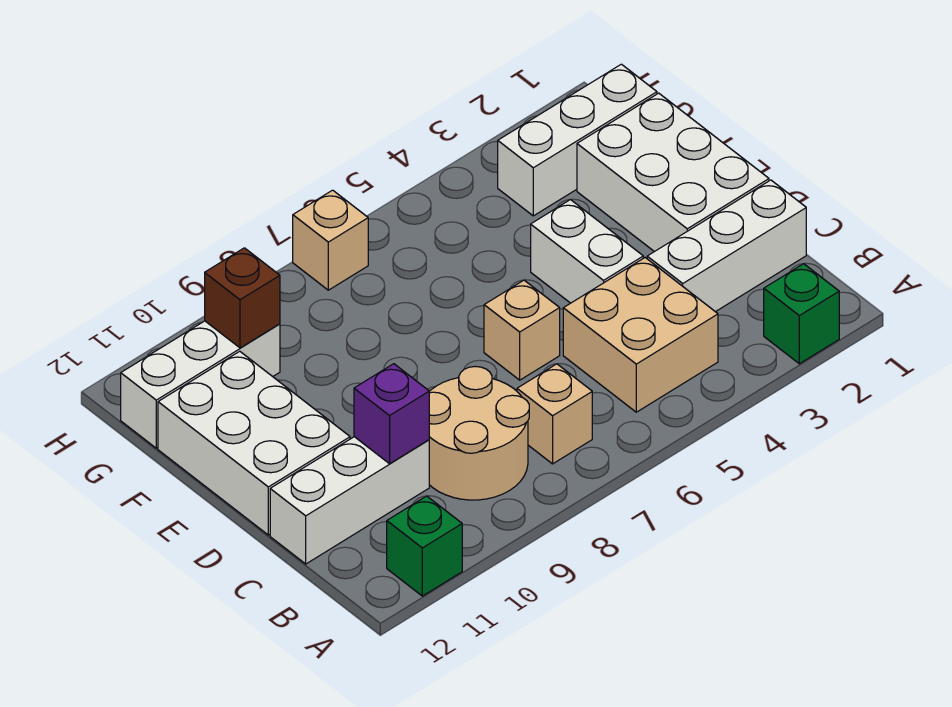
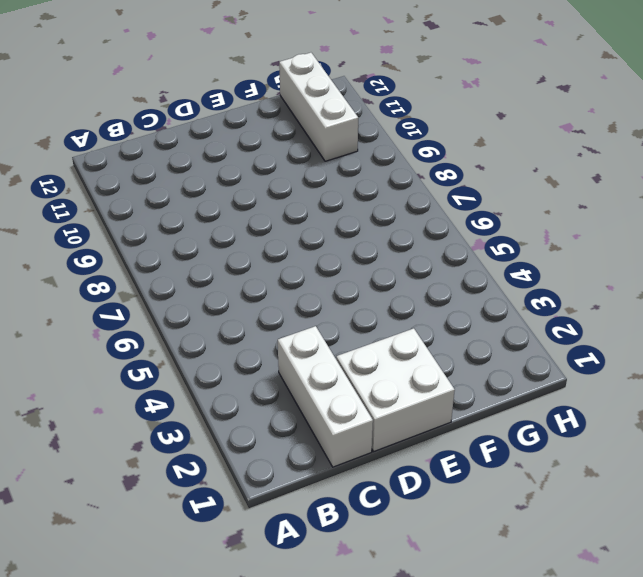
white 2x2 brick [336,328,455,451] -> white 2x3 brick [577,93,769,252]
none -> green 1x1 brick [764,264,839,364]
none -> green 1x1 brick [387,496,462,596]
none -> tan 2x2 brick [563,258,718,412]

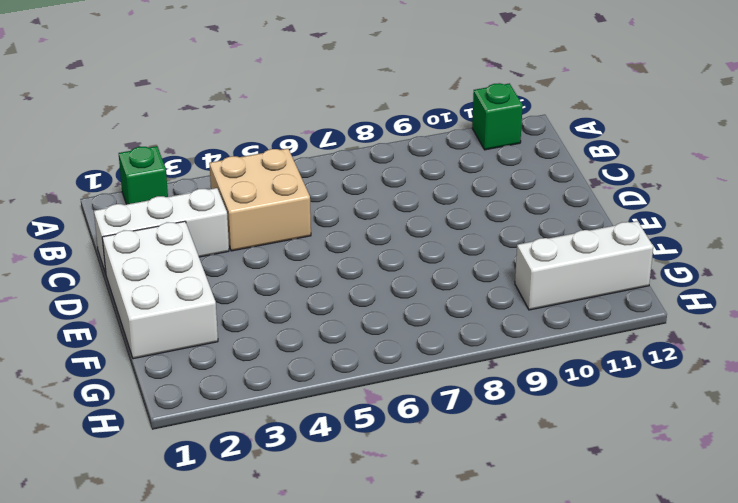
none -> tan 1x1 brick [517,364,592,464]
none -> tan 2x2 round brick [429,367,529,500]
none -> white 1x3 brick [270,437,429,564]

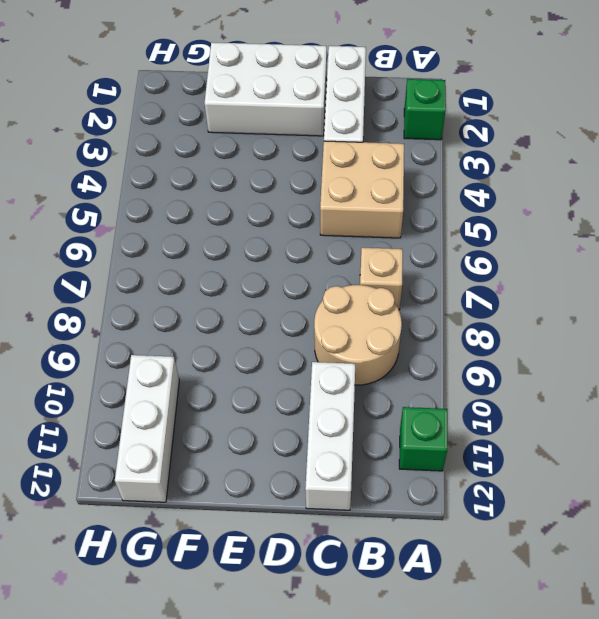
none -> white 1x2 brick [531,200,643,303]
none -> tan 1x1 brick [484,280,560,380]
none -> white 2x3 brick [158,351,350,535]

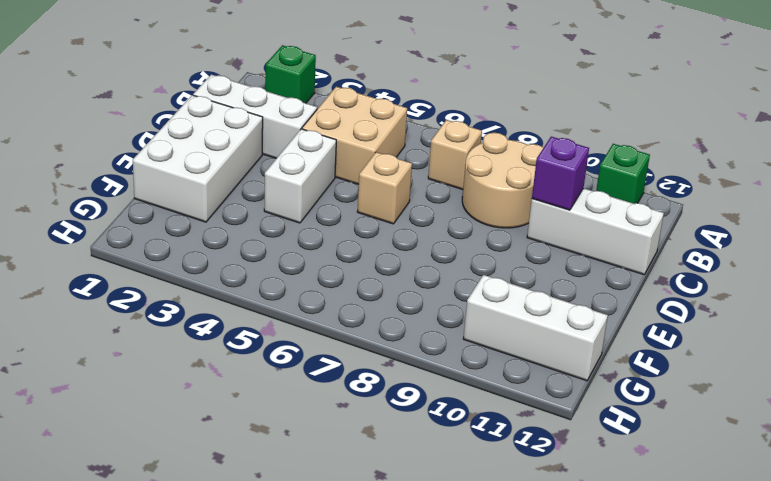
none -> white 2x3 brick [158,351,350,535]
none -> white 1x3 brick [498,64,657,216]
none -> tan 1x1 brick [293,190,368,290]

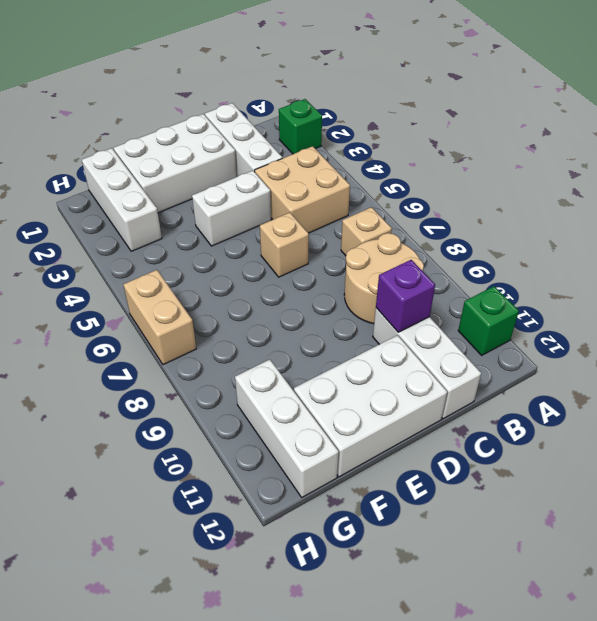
tan 1x2 brick [123,270,196,365] -> tan 1x1 brick [293,190,368,290]
none -> brown 1x1 brick [205,248,280,348]

